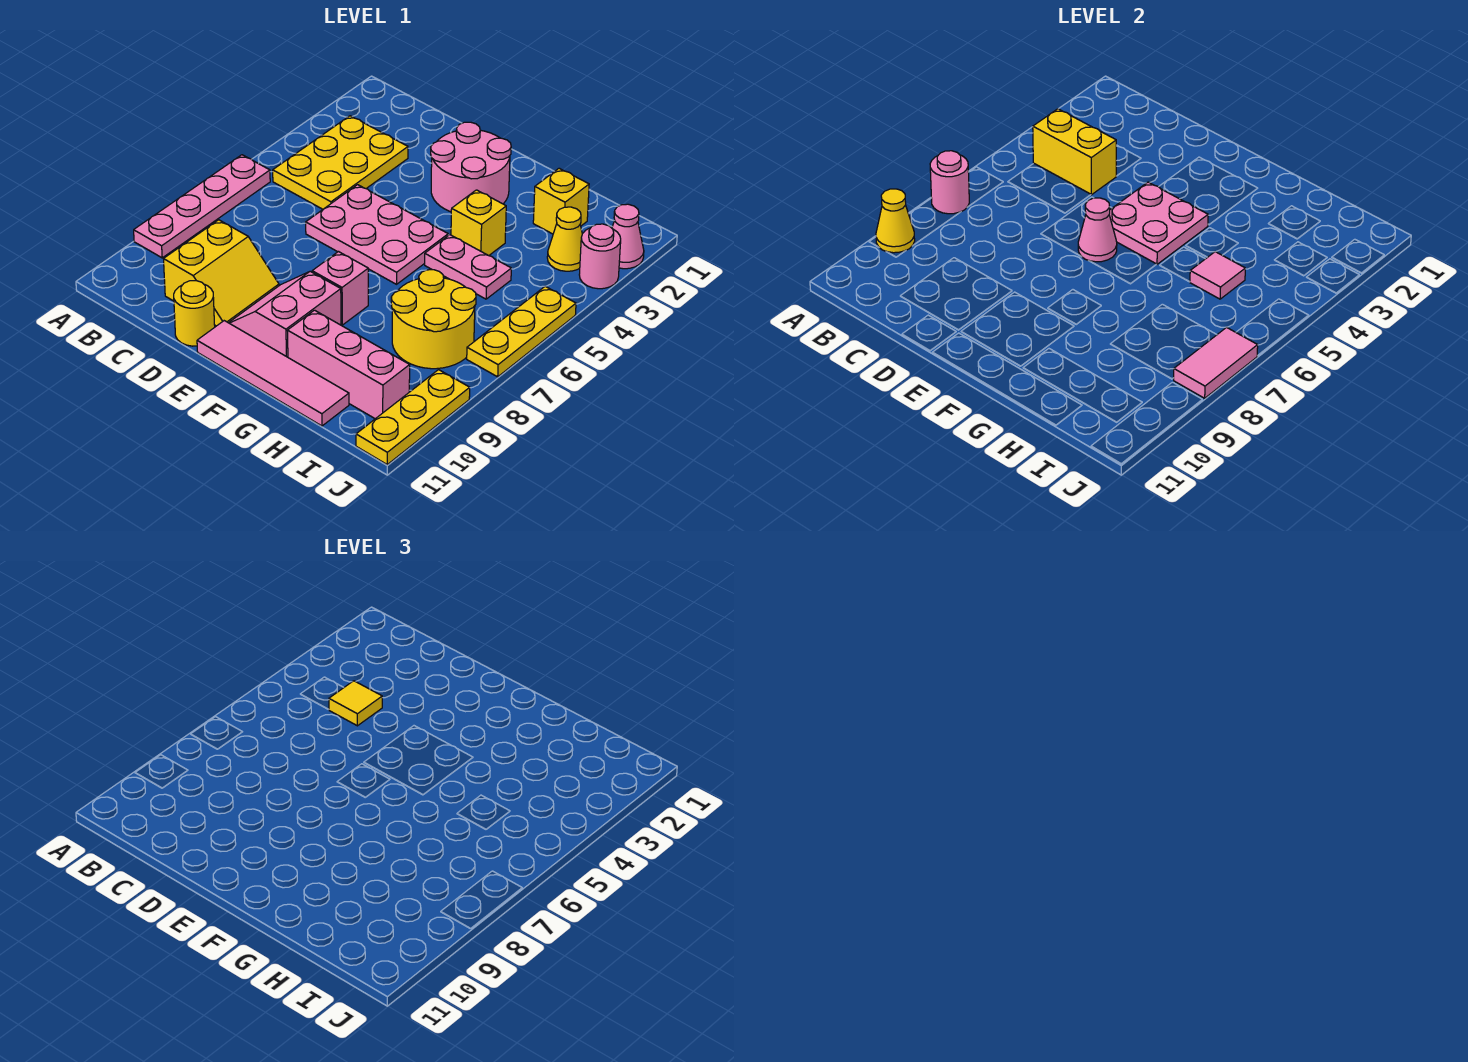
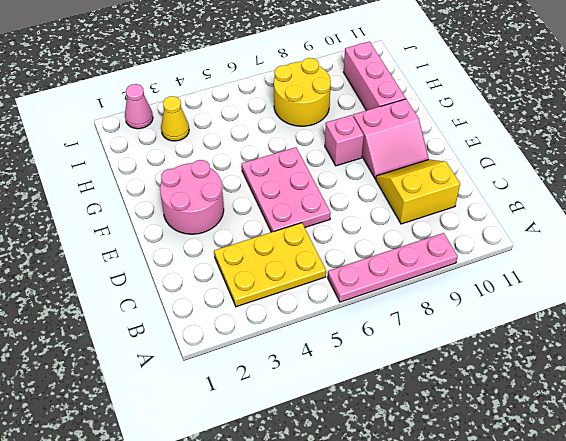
none -> yellow 1x1 round brick [174,281,215,346]
none -> pink 1x4 tile [197,321,349,426]
none -> yellow 1x1 brick [451,190,506,256]

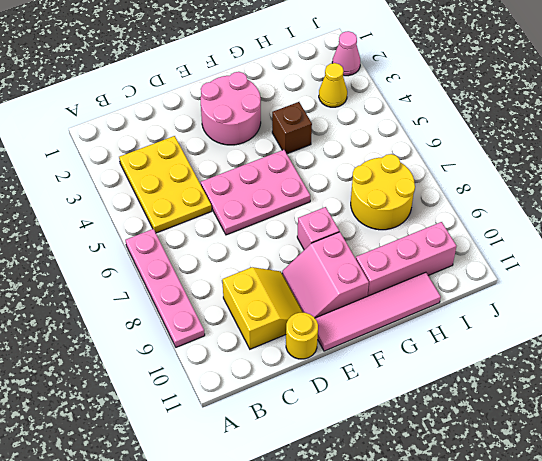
brown 1x1 brick [272,102,312,154] -> yellow 1x1 brick [451,190,506,256]
none -> pink 1x2 plate [425,235,511,299]
none -> yellow 1x1 brick [533,168,589,234]
none -> pink 1x1 round brick [579,224,621,289]

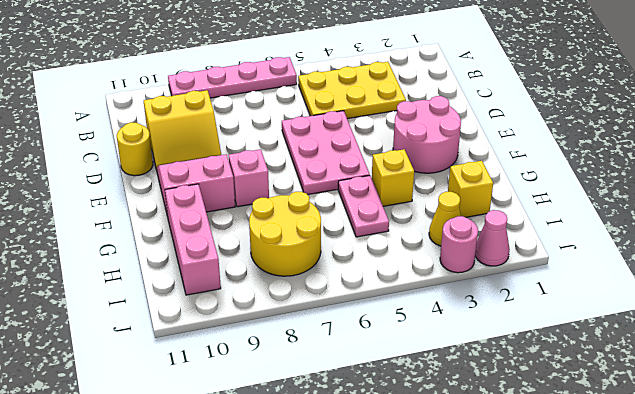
none -> pink 1x4 tile [197,321,349,426]
none -> yellow 1x3 plate [467,286,576,377]
none -> yellow 1x3 plate [356,370,470,464]

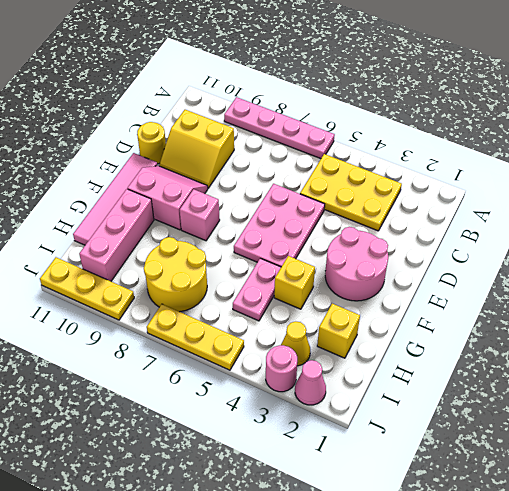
none -> pink 1x1 round brick [930,151,969,214]
none -> yellow 1x1 cone [876,189,915,253]
none -> yellow 1x2 brick [1033,109,1116,195]

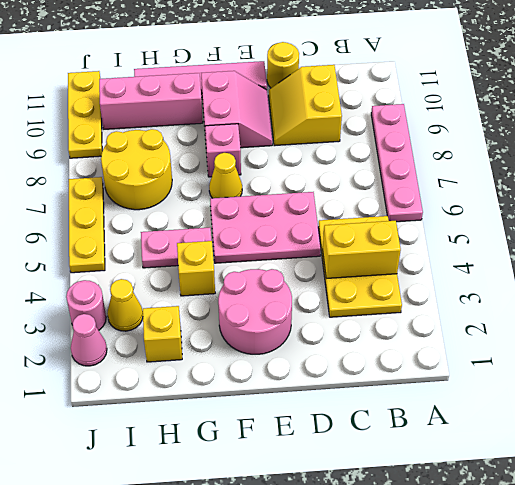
yellow 1x1 cone [209,153,242,198] -> yellow 1x1 cone moved to [876,189,915,253]
none -> pink 1x1 round brick [930,151,969,214]
none -> pink 2x2 plate [1109,182,1208,264]
none -> pink 1x1 cone [1078,198,1117,262]

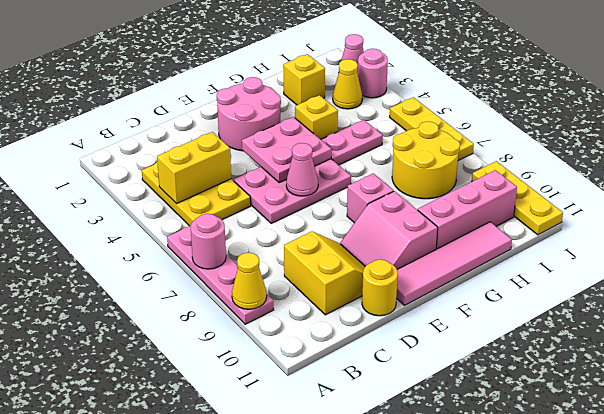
none -> pink 1x1 tile [1190,252,1245,299]
none -> pink 1x2 tile [1174,327,1258,398]
none -> yellow 1x1 tile [329,681,382,726]

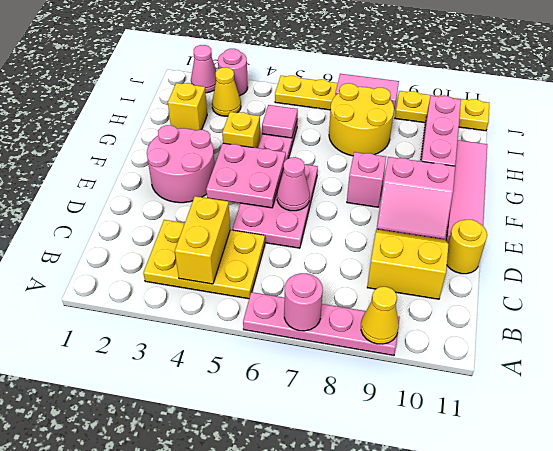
none -> yellow 1x1 tile [329,681,382,726]

